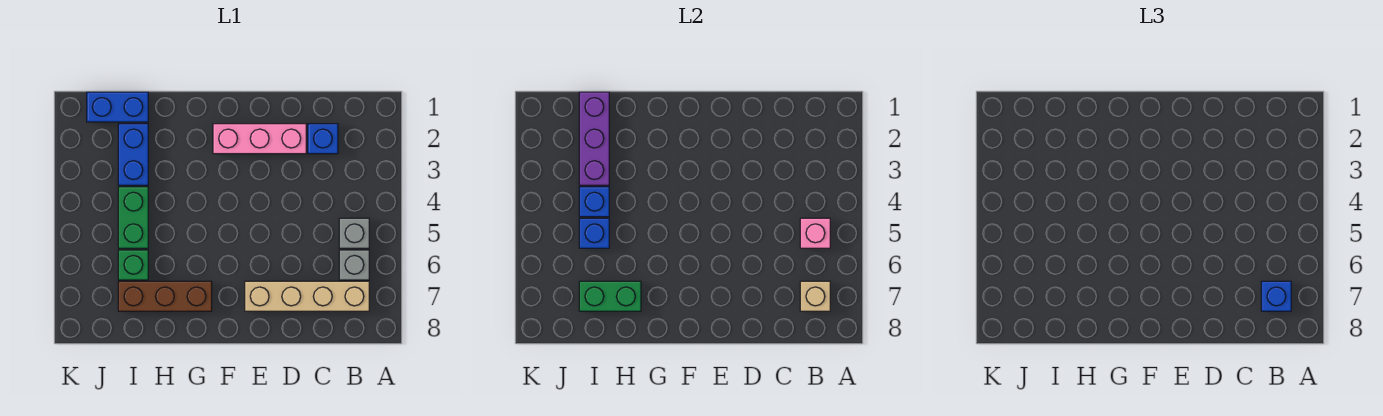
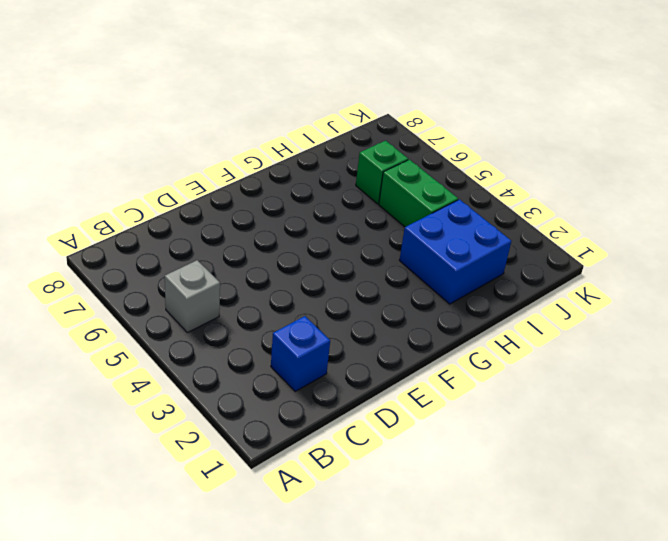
blue 2x2 brick [399,199,511,304] -> blue 1x2 brick [118,124,148,185]
none -> grey 1x1 brick [339,250,369,280]
none -> tan 1x4 brick [245,281,369,311]
none -> pink 1x3 brick [213,124,306,154]

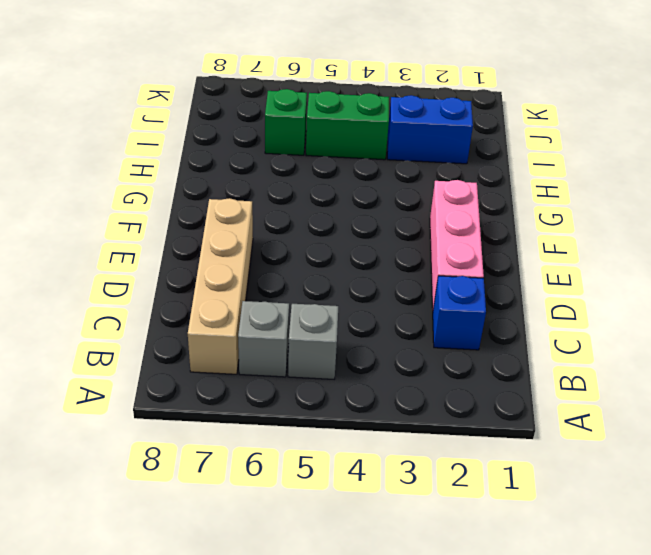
none -> brown 1x3 brick [118,281,212,311]
none -> blue 1x2 brick [87,92,148,122]
none -> pink 1x1 brick [800,218,830,248]

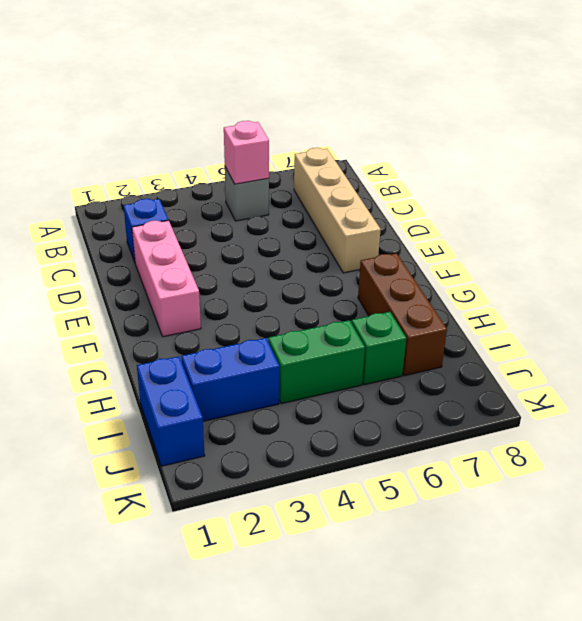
none -> grey 1x1 brick [339,250,369,280]
none -> tan 1x1 brick [800,281,830,311]
none -> green 1x2 brick [579,281,641,311]

